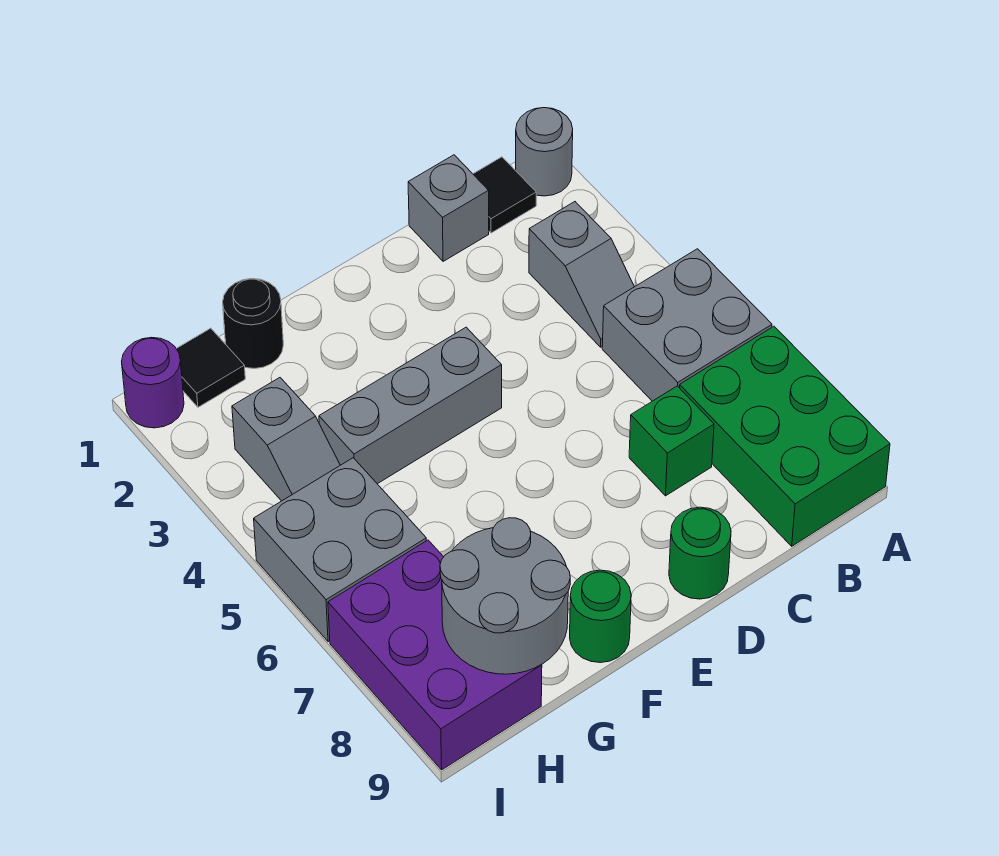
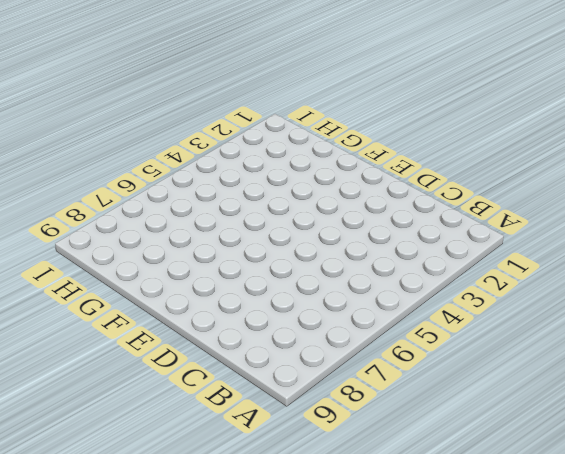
none -> grey 1x1 round brick [516,108,573,196]
none -> grey 2x2 brick [602,249,772,401]
none -> green 2x3 brick [680,326,890,546]

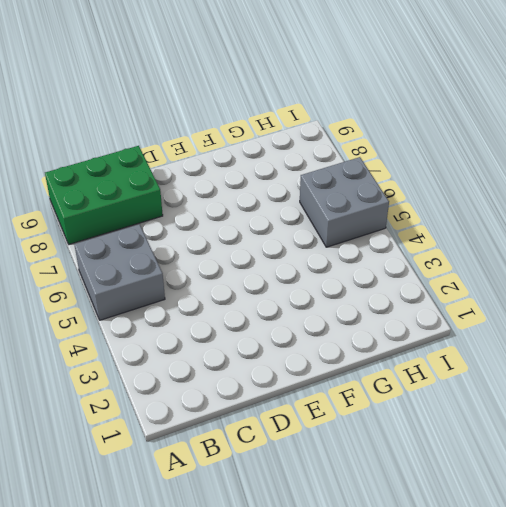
green 2x3 brick [45,146,163,244] -> green 2x3 brick turned to [680,326,890,546]
none -> grey 1x1 round brick [516,108,573,196]
none -> black 1x1 tile [473,157,536,233]
none -> grey 1x2 slope [529,202,634,347]

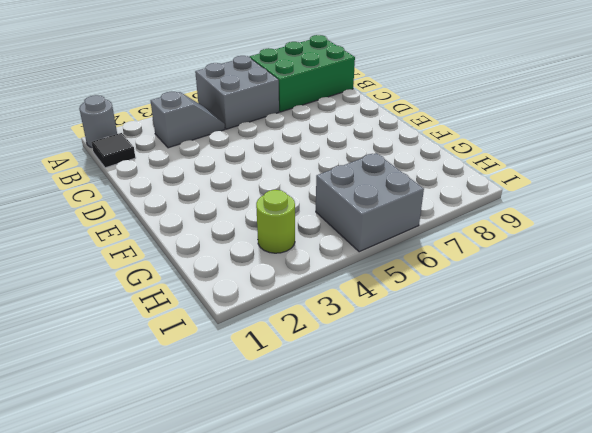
lime 1x1 round brick [256,190,295,253] -> grey 1x2 slope [232,378,340,501]
none -> grey 1x1 brick [408,155,489,261]
none -> green 1x1 brick [629,386,714,496]
none -> green 1x1 round brick [669,507,731,599]

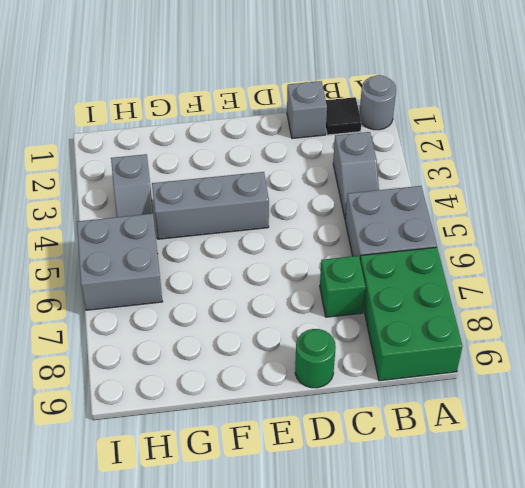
none -> green 1x1 round brick [570,570,631,663]
none -> black 1x1 round brick [223,279,283,369]
none -> black 1x1 tile [176,328,245,407]

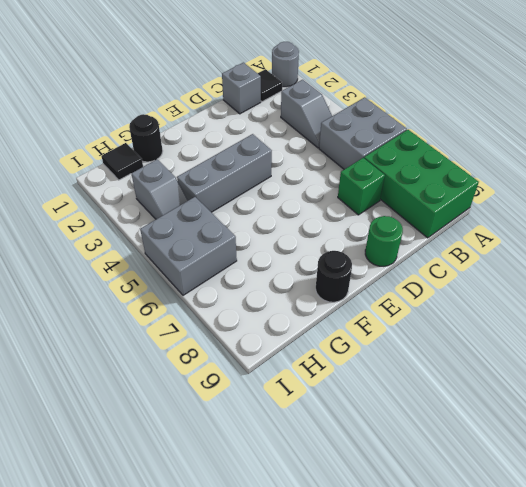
black 1x1 round brick [316,251,352,302] -> green 1x1 round brick [570,570,631,663]
none -> purple 2x3 brick [328,540,542,770]
none -> purple 1x1 round brick [122,337,184,428]
none -> grey 2x2 round brick [440,518,570,674]

